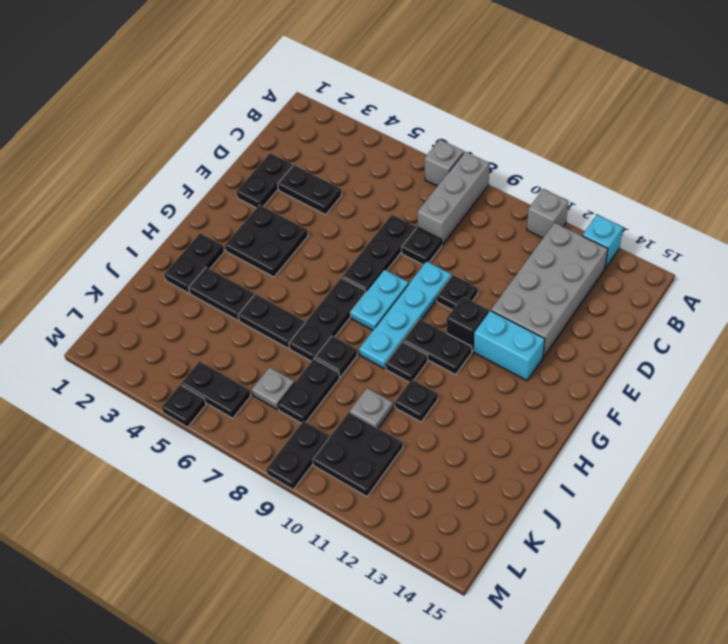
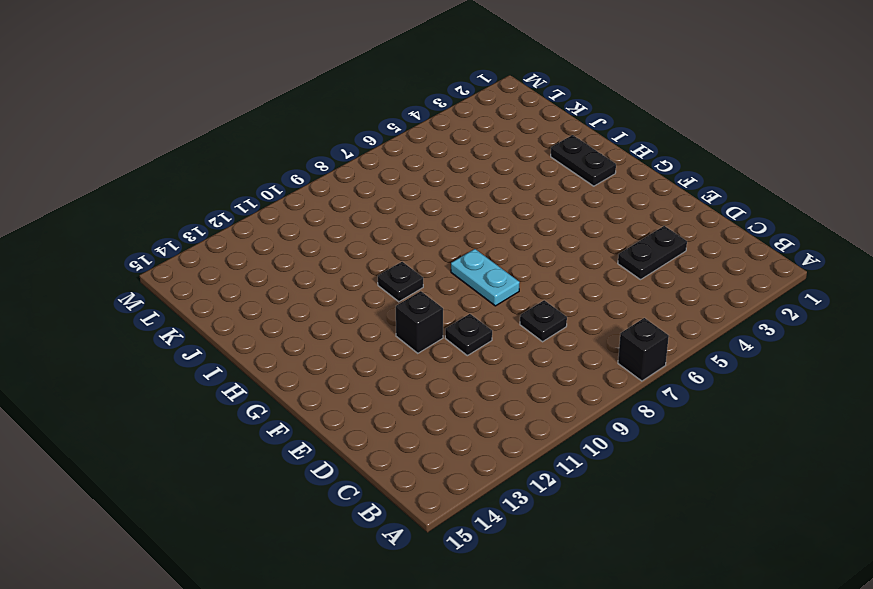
black 1x1 brick [618,318,669,381] -> grey 1x1 brick [425,140,464,186]
none -> grey 1x3 brick [418,152,489,245]
none -> grey 1x1 brick [527,189,569,238]
none -> cyan 1x1 brick [582,215,623,268]
none -> grey 2x4 brick [491,223,608,358]

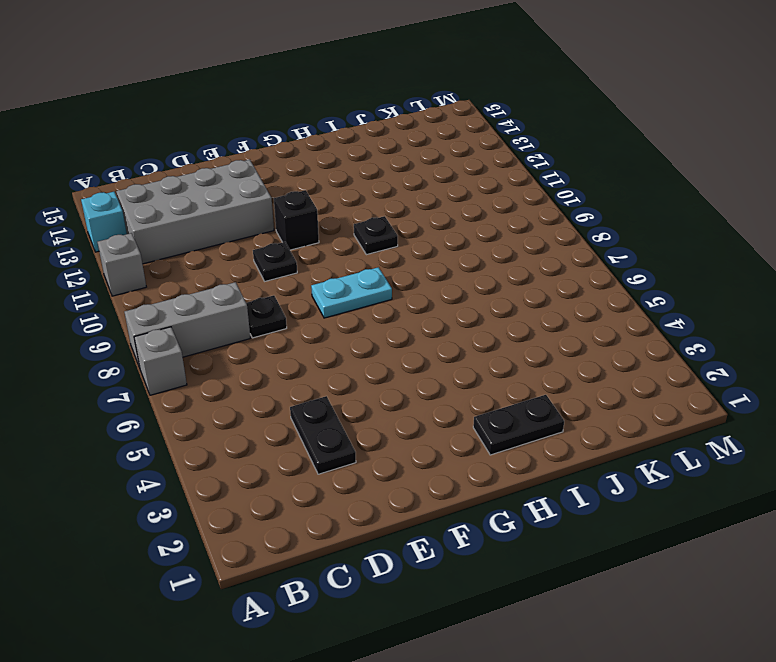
none -> black 1x2 plate [236,153,293,208]
none -> black 1x3 plate [342,215,416,291]
none -> cyan 1x4 plate [359,261,451,369]
none -> black 2x2 plate [225,205,308,277]

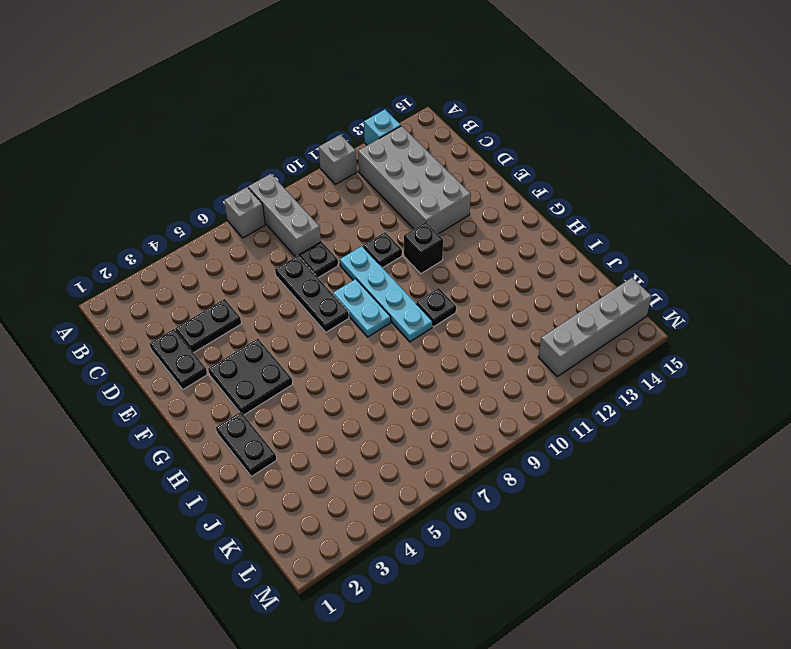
grey 1x4 brick [538,278,652,377] -> none
none -> cyan 1x2 brick [474,311,545,381]
none -> black 1x3 plate [289,278,366,361]
none -> black 1x2 plate [403,319,472,375]
none -> black 1x2 plate [189,267,254,320]

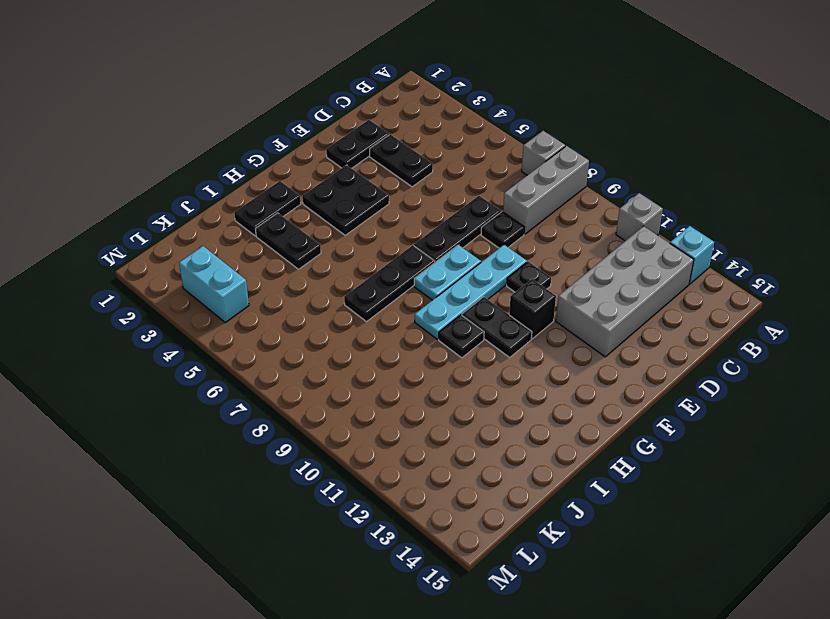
cyan 1x2 brick [179,246,249,322] -> cyan 1x2 brick moved to [474,311,545,381]
none -> black 1x2 plate [238,294,305,348]
none -> black 1x1 plate [315,336,357,377]
none -> black 1x1 plate [395,379,438,422]
none -> black 1x2 plate [278,359,340,423]

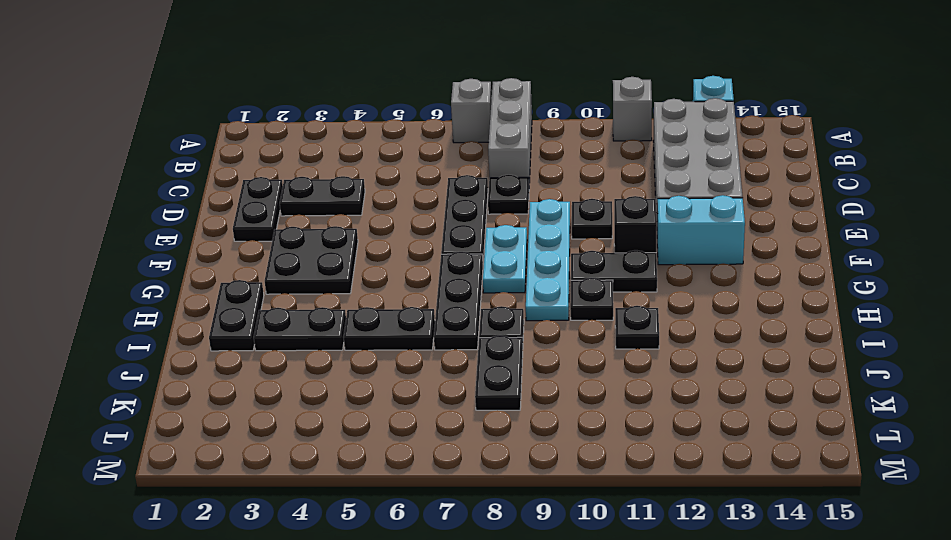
none -> grey 1x1 plate [350,388,393,428]
none -> grey 1x1 plate [252,367,294,410]
none -> black 2x2 plate [313,412,403,497]
none -> black 1x2 plate [181,361,251,418]

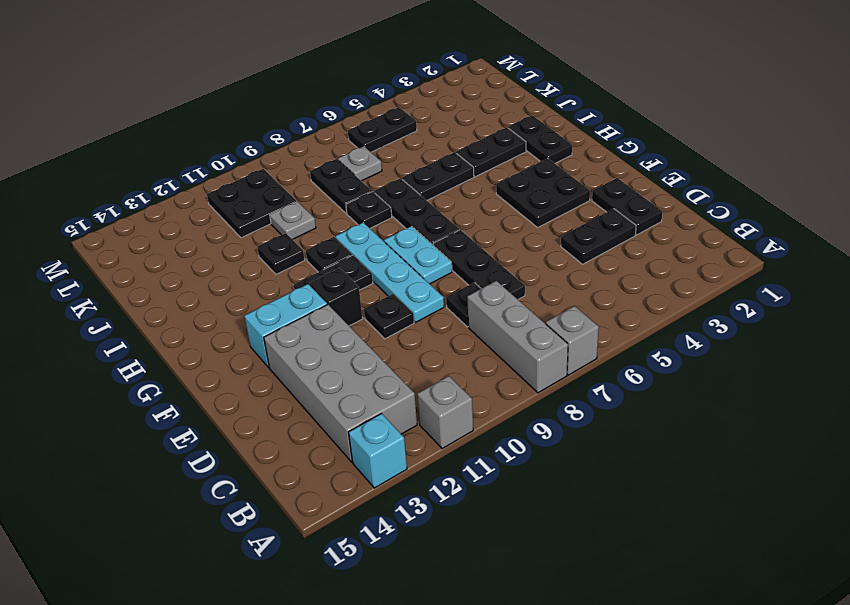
none -> black 1x2 plate [266,421,329,490]
none -> black 1x1 plate [162,385,206,427]

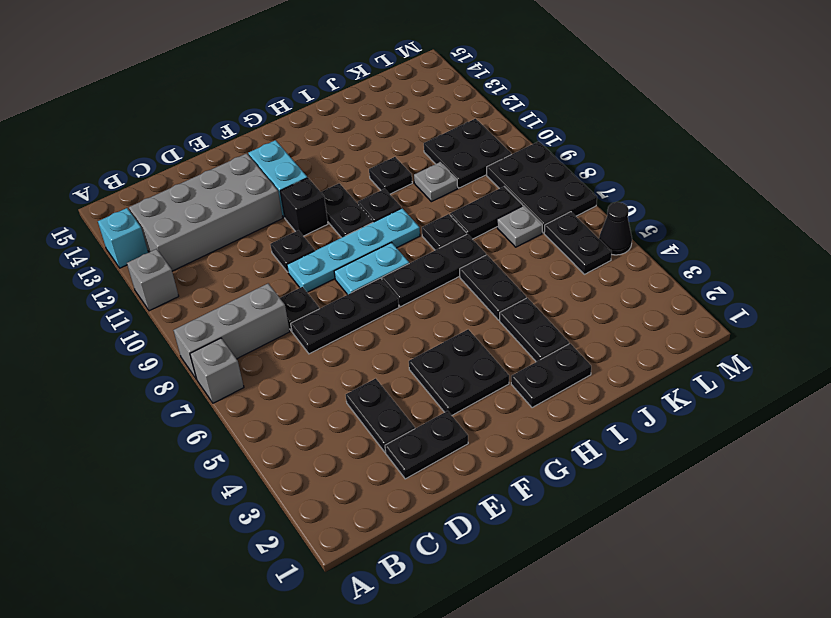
black 2x3 plate [487,141,597,233] -> black 1x2 plate [266,421,329,490]
black 1x1 cone [599,202,632,255] -> black 1x1 plate [162,385,206,427]

